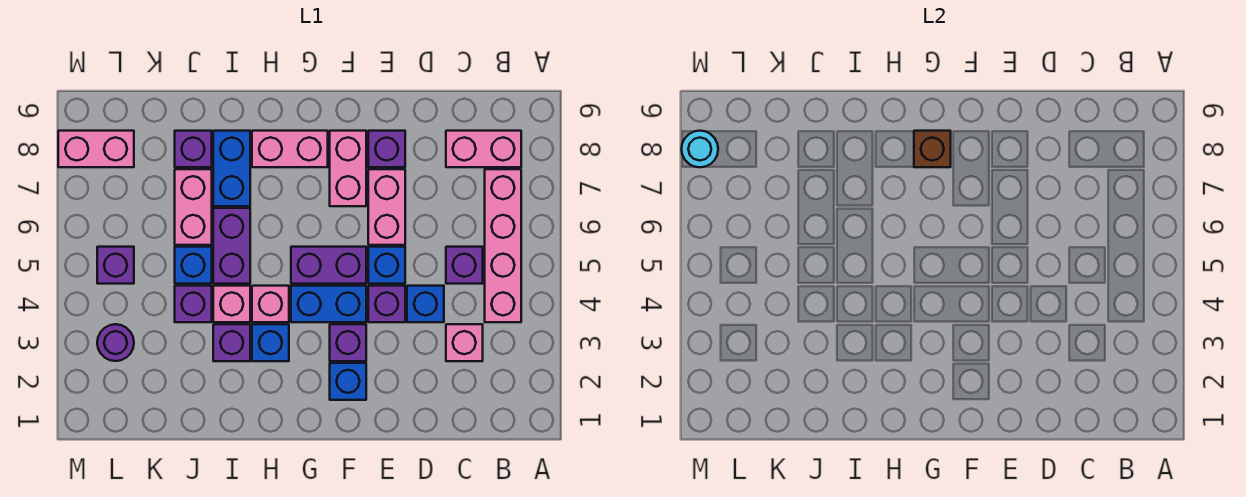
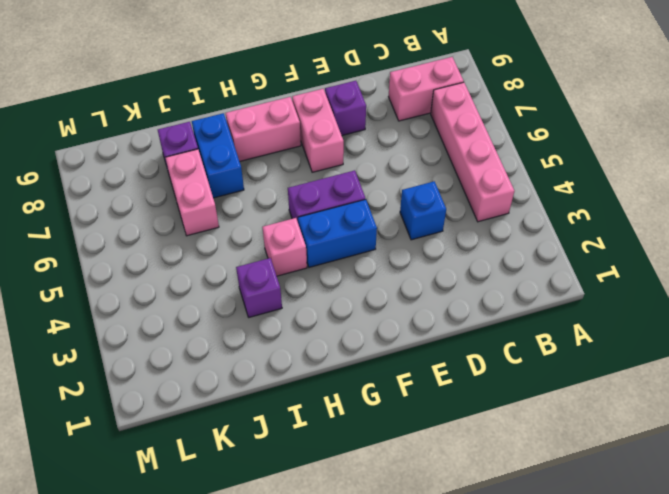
none -> pink 1x1 brick [446,324,483,361]
none -> purple 1x1 brick [446,247,483,284]
none -> purple 1x1 brick [368,286,405,322]
none -> blue 1x1 brick [368,247,405,284]

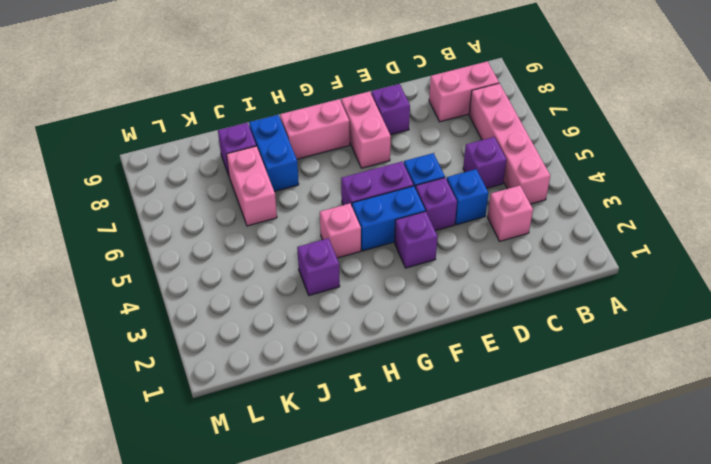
none -> pink 1x2 brick [368,169,405,245]
none -> blue 1x1 brick [330,363,366,400]
none -> blue 1x1 brick [252,324,289,361]
none -> pink 1x1 brick [213,286,250,322]

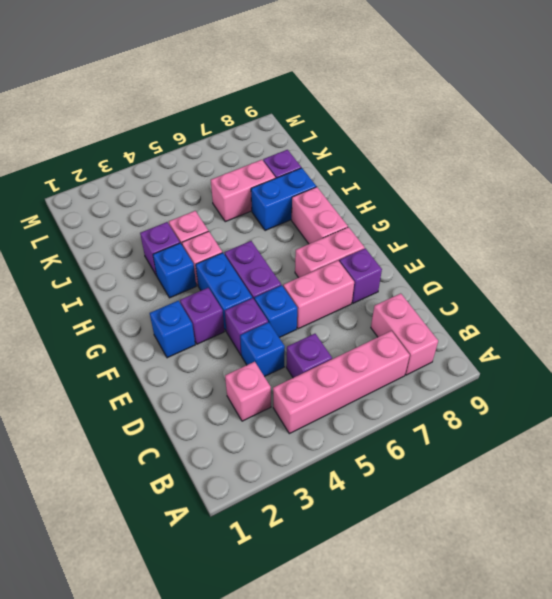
none -> purple 1x2 brick [213,208,250,284]
none -> purple 1x1 brick [175,286,212,322]
none -> blue 1x1 brick [175,247,212,284]
none -> purple 1x1 round brick [97,324,134,361]

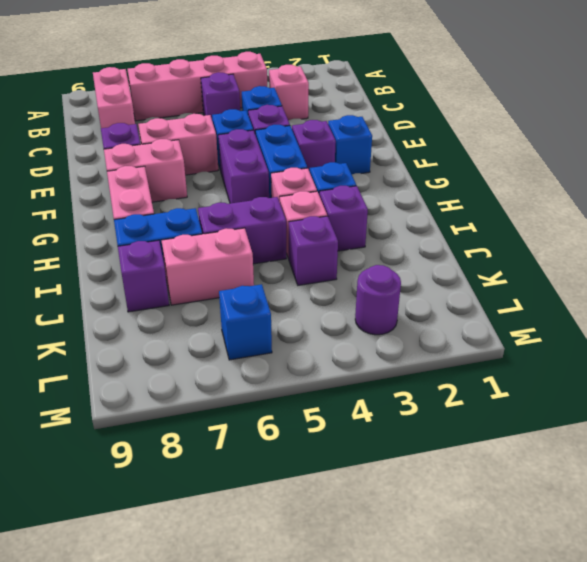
blue 1x1 brick [219,284,272,360] -> blue 1x1 brick moved to [175,247,212,284]
none -> purple 1x1 brick [97,247,134,284]
none -> pink 1x2 brick [58,131,134,167]
none -> brown 1x1 brick [914,131,951,167]
none -> cyan 1x1 round brick [682,131,718,167]

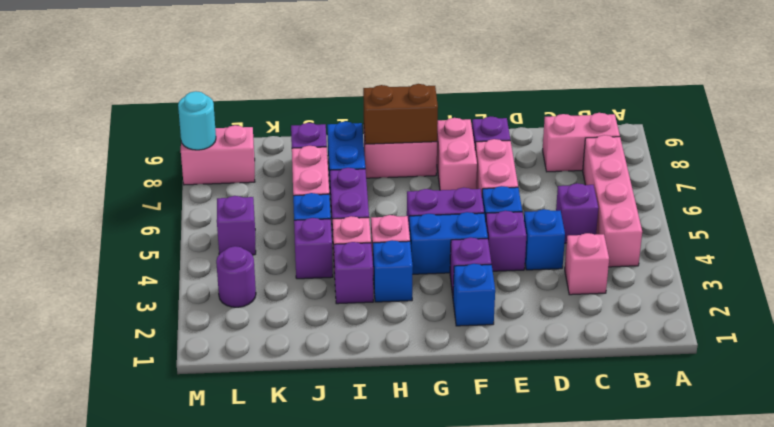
brown 1x2 brick [363,84,438,144] -> brown 1x1 brick [914,131,951,167]

